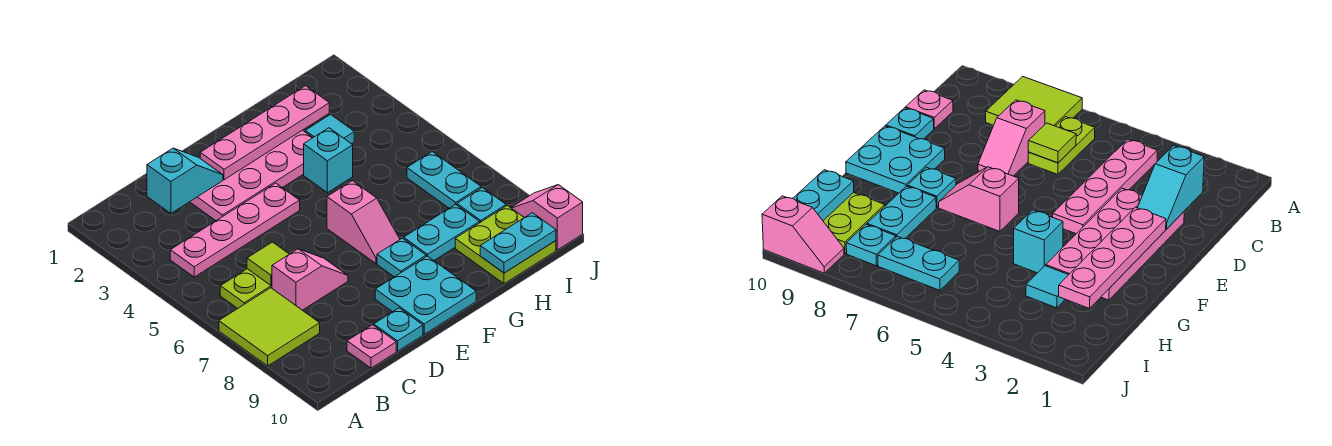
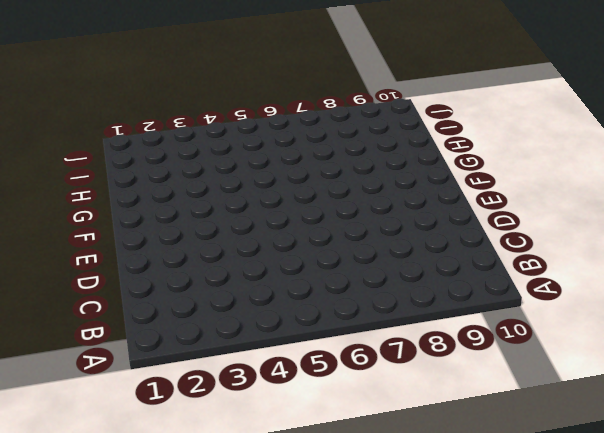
none -> lime 2x2 tile [219,288,320,366]
none -> pink 1x4 plate [170,183,300,277]
none -> lime 1x2 plate [220,269,272,309]

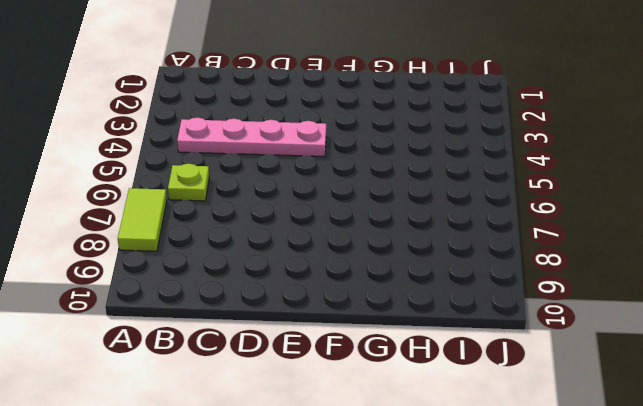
lime 1x2 tile [118,188,167,251] -> lime 2x2 tile [219,288,320,366]
lime 1x1 plate [168,164,209,201] -> lime 1x2 plate [220,269,272,309]
none -> pink 1x2 slope [272,249,348,310]
none -> pink 1x1 plate [347,325,396,368]
none -> pink 2x4 plate [190,130,313,221]

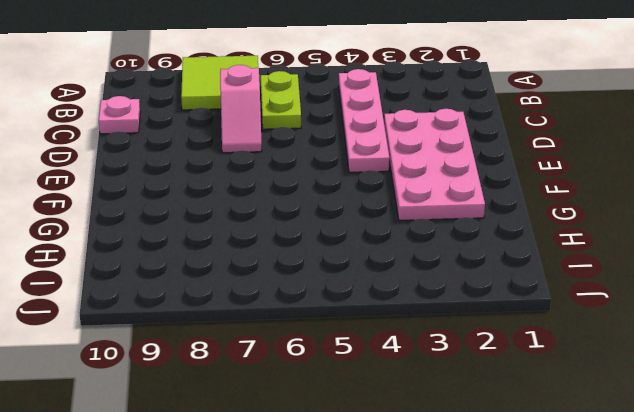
none -> cyan 1x1 plate [374,308,423,351]
none -> cyan 2x2 plate [375,256,476,334]
none -> pink 1x2 slope [327,181,400,263]

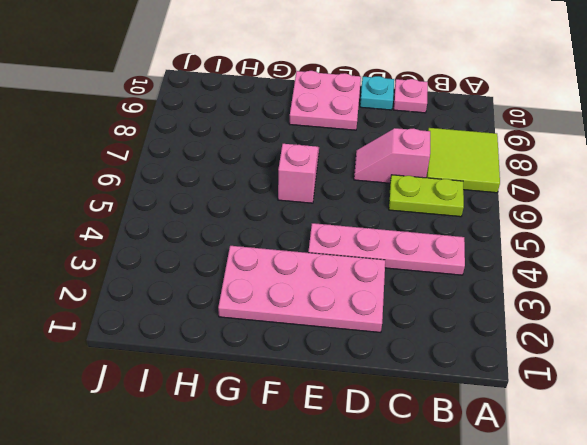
pink 2x2 plate [289,71,361,130] -> cyan 2x2 plate [375,256,476,334]
none -> cyan 1x1 plate [377,238,426,277]
none -> cyan 1x1 brick [304,128,353,193]
none -> cyan 1x2 plate [404,204,480,260]

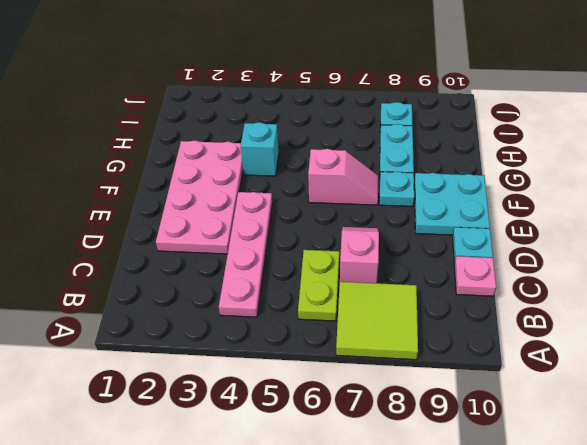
none -> cyan 1x1 tile [305,115,354,144]
none -> lime 2x2 plate [455,205,556,284]
none -> cyan 1x2 plate [407,152,481,208]

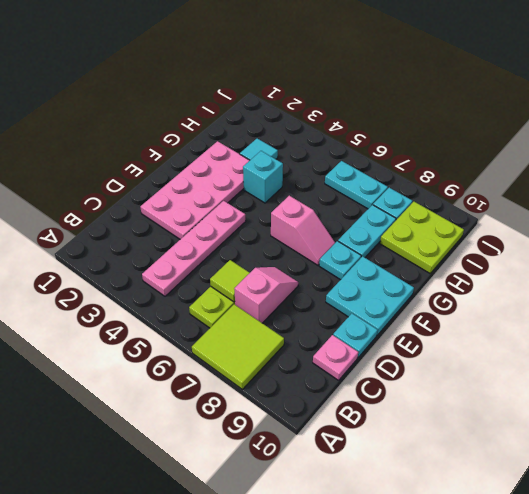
none -> pink 1x2 slope [511,185,583,250]
none -> cyan 1x2 slope [147,148,223,213]
none -> pink 1x4 plate [200,86,329,180]

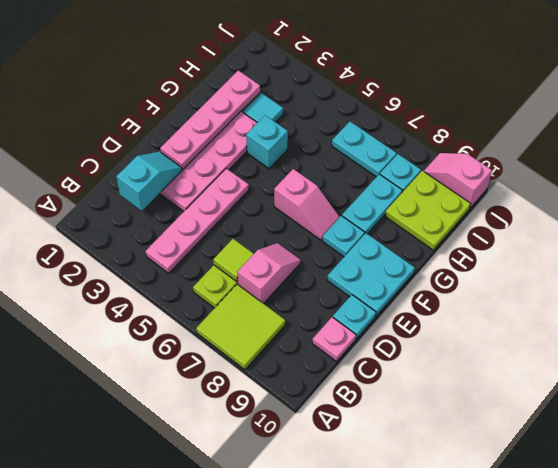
none -> cyan 1x2 plate [480,213,556,273]

